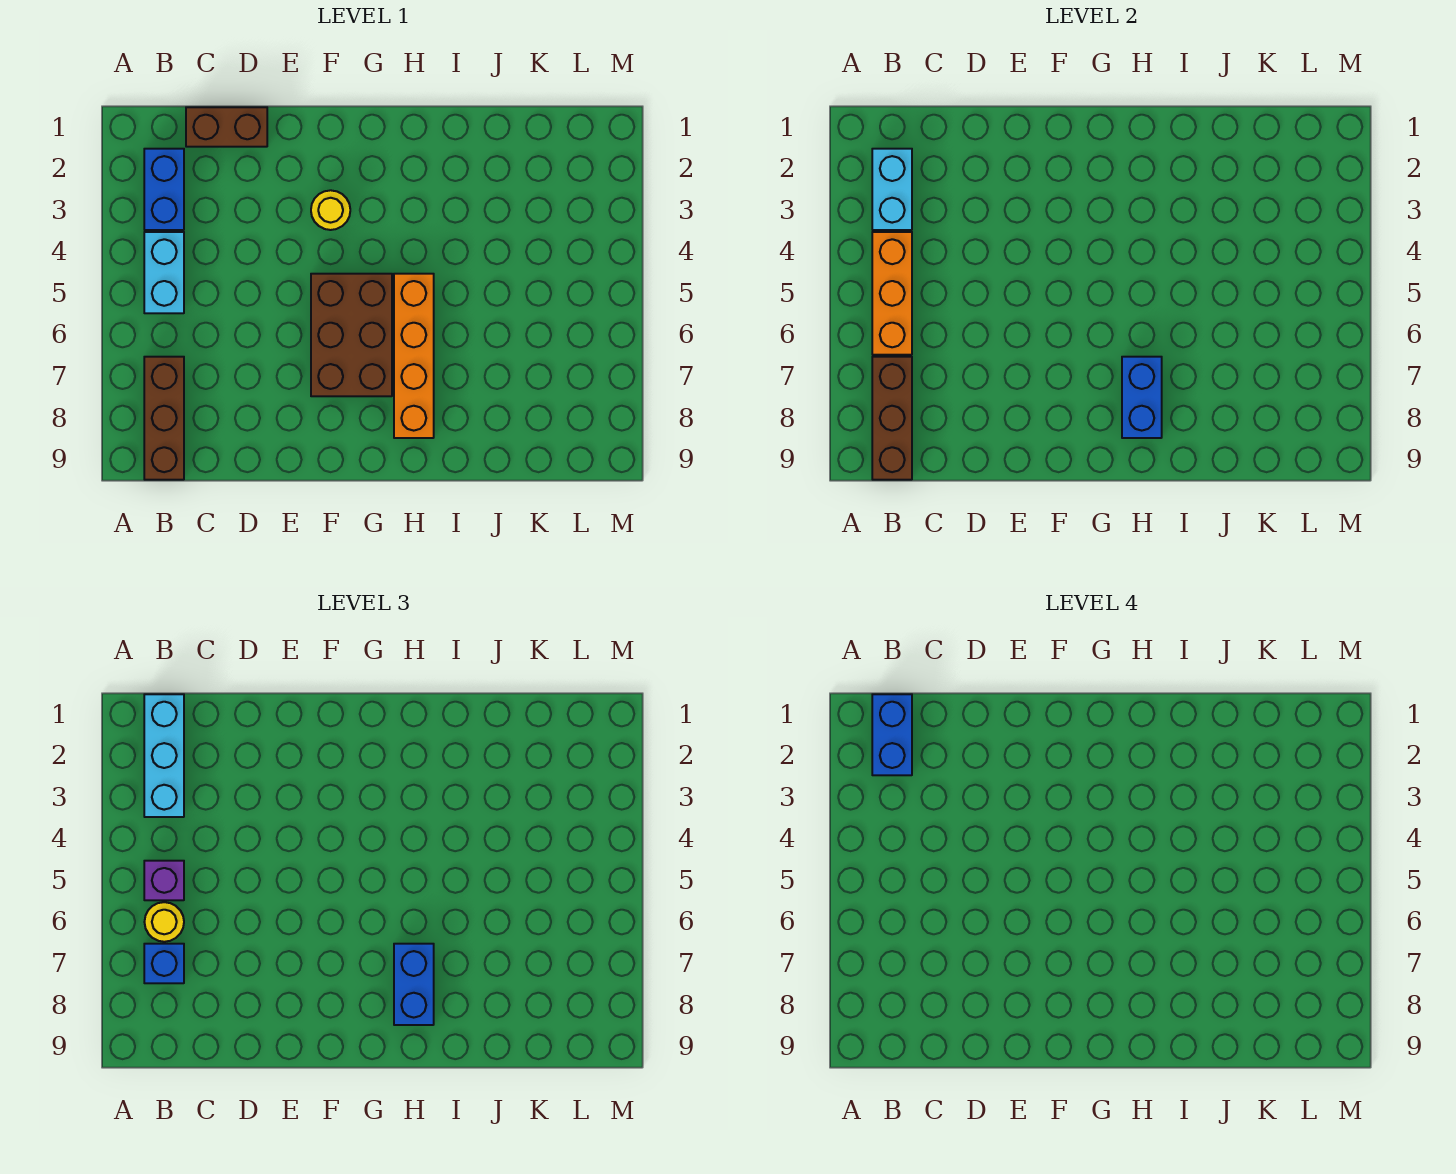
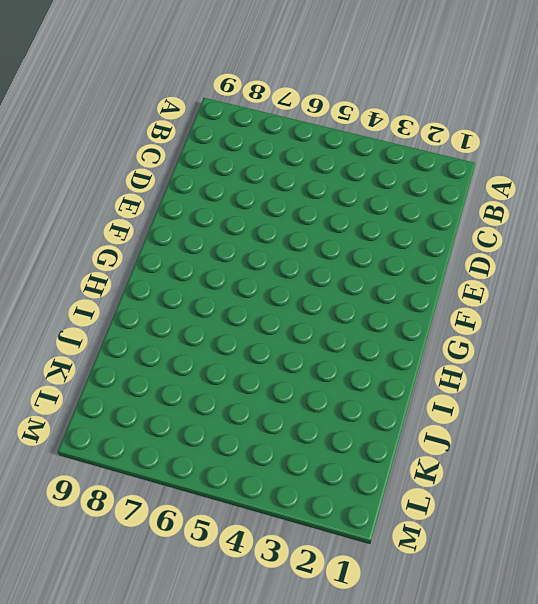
none -> blue 1x2 brick [144,149,184,230]
none -> cyan 1x2 brick [144,232,184,313]
none -> brown 1x3 brick [144,357,184,480]

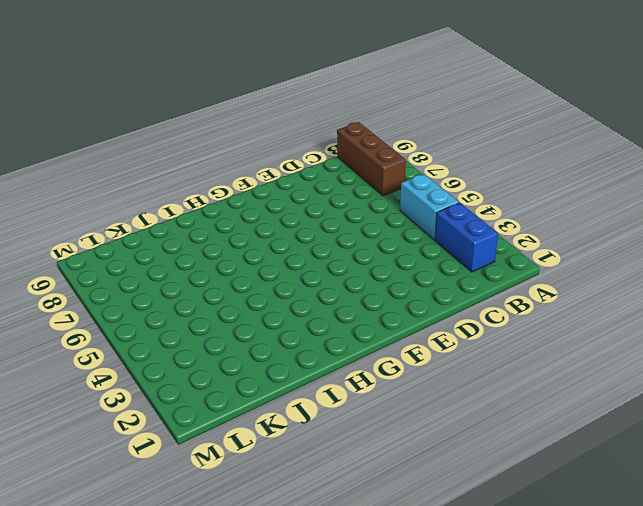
none -> brown 1x2 brick [186,107,267,147]
none -> yellow 1x1 round brick [311,190,350,230]
none -> brown 2x3 brick [311,274,392,396]

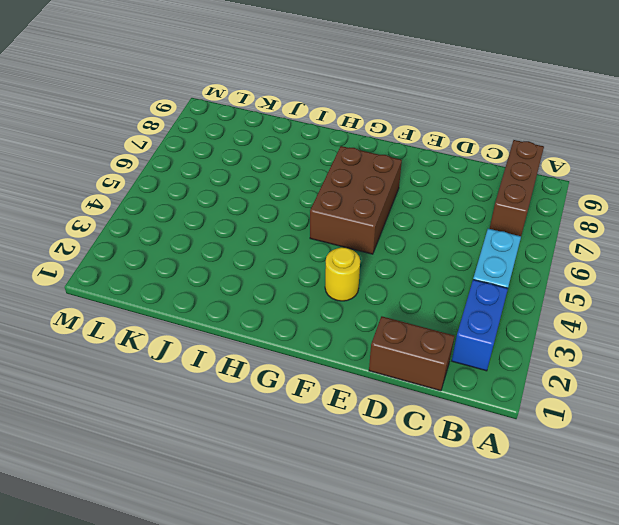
none -> orange 1x4 brick [394,274,434,438]
none -> cyan 1x2 brick [872,149,912,230]
none -> orange 1x3 brick [872,232,912,355]

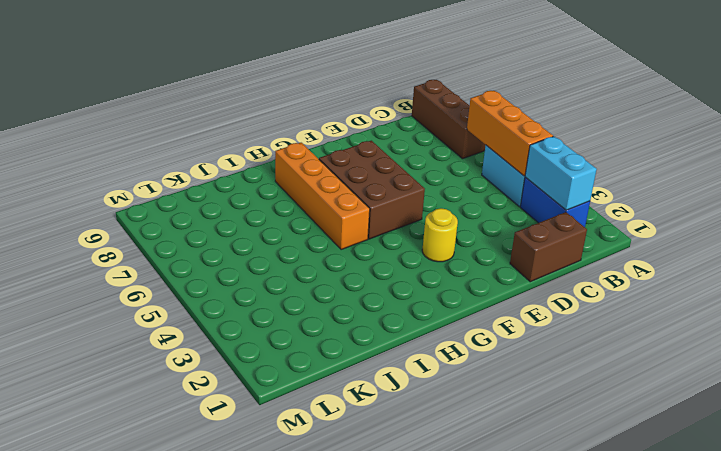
none -> brown 1x3 brick [872,357,912,480]
none -> blue 1x2 brick [1122,357,1162,438]
none -> cyan 1x3 brick [144,694,184,817]

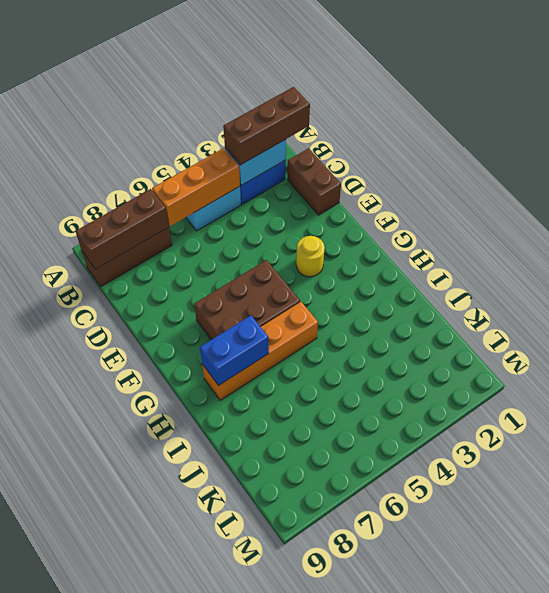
brown 1x3 brick [223,87,310,165] -> cyan 1x3 brick [144,694,184,817]
none -> purple 1x1 brick [144,861,184,900]
none -> yellow 1x1 round brick [145,902,184,942]
none -> blue 1x1 brick [144,944,184,983]

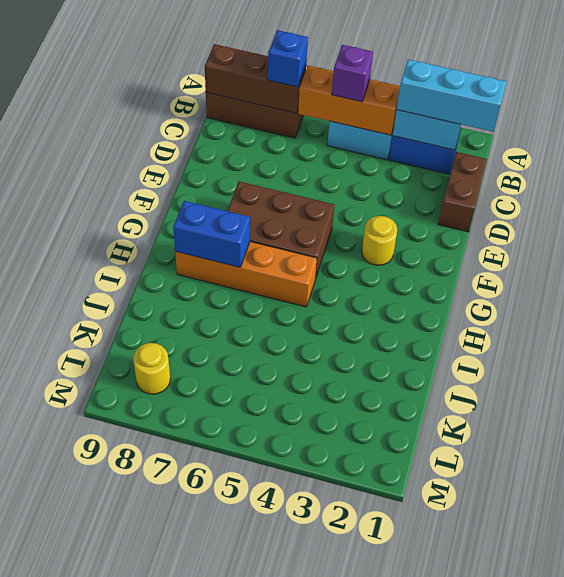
yellow 1x1 round brick [133,343,170,394] -> yellow 1x1 round brick moved to [145,902,184,942]
none -> blue 1x2 brick [394,944,434,1025]
none -> blue 1x2 brick [872,694,912,775]

